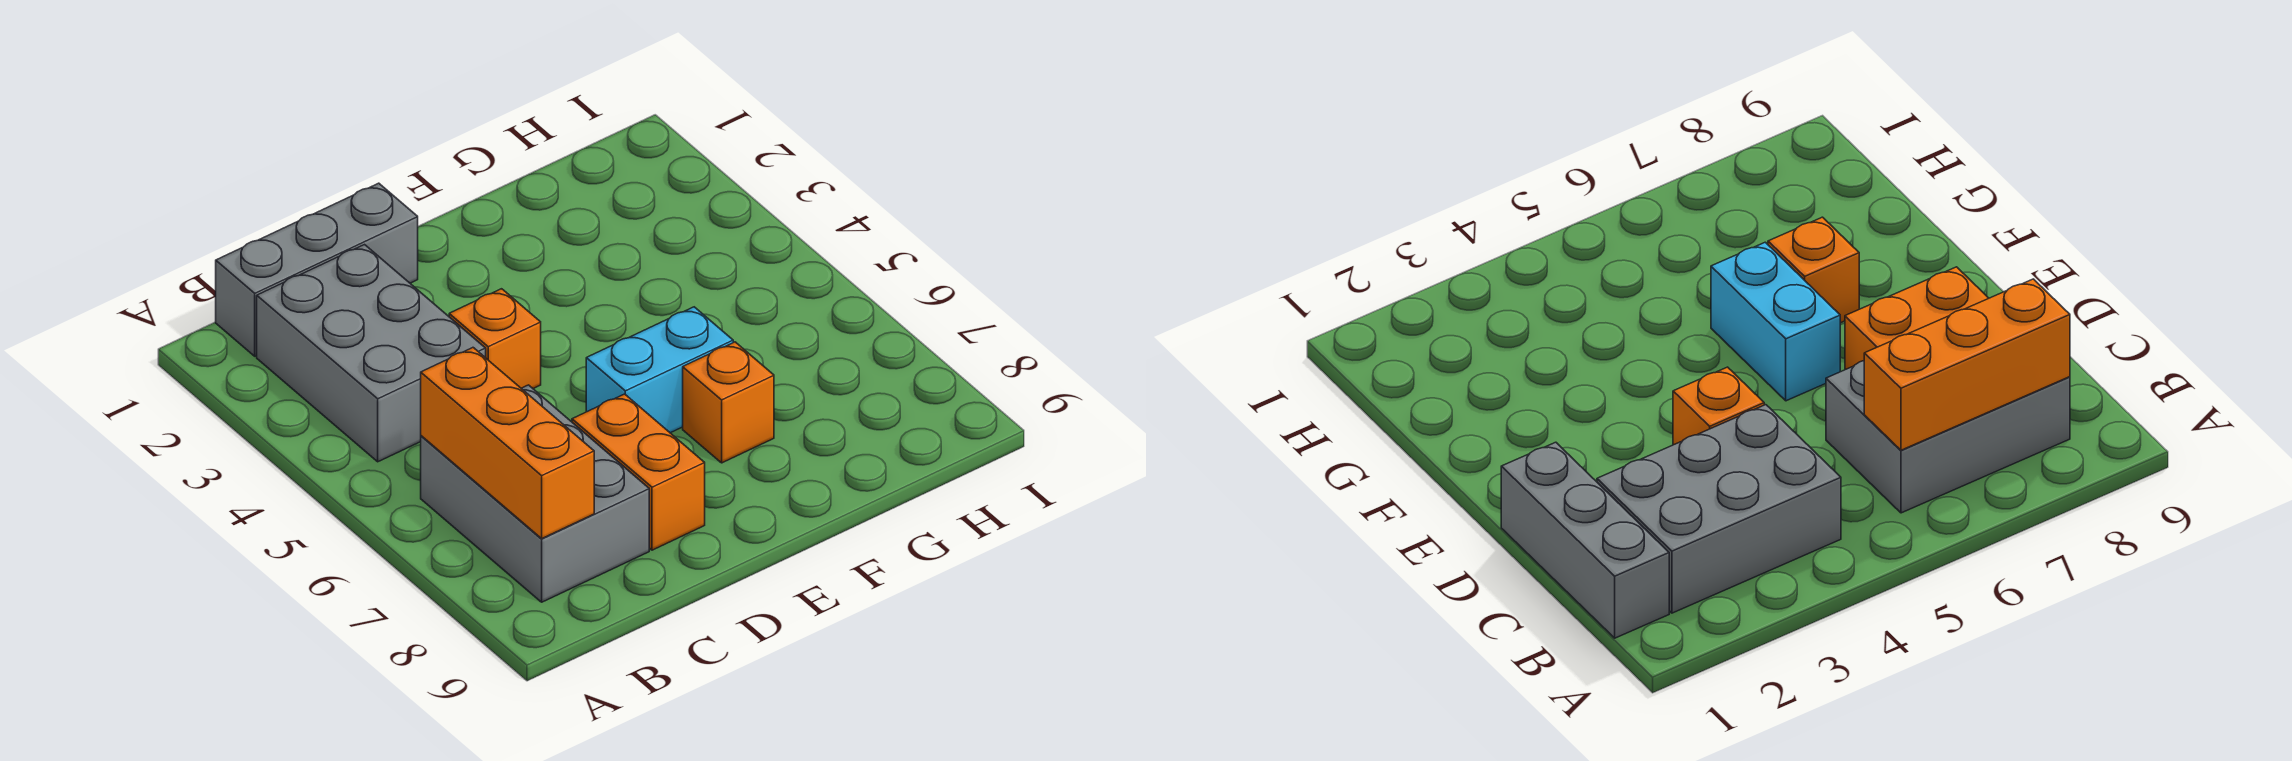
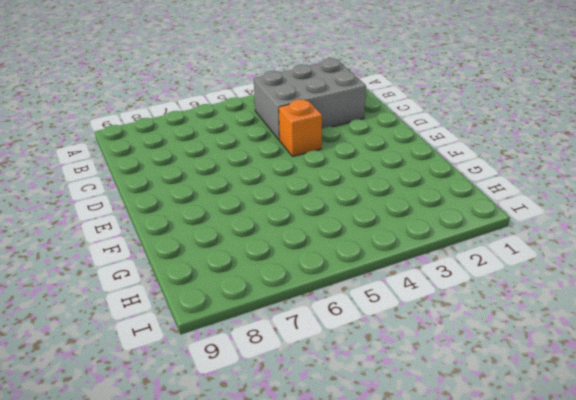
none -> grey 1x3 brick [216,183,418,356]
none -> grey 2x3 brick [421,385,649,602]

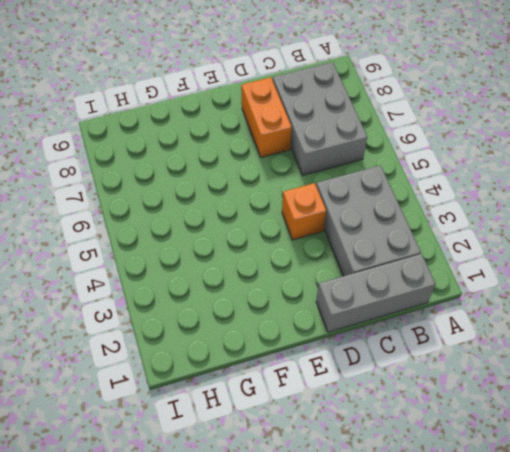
none -> cyan 1x2 brick [586,307,733,433]
none -> orange 1x1 brick [683,342,774,463]

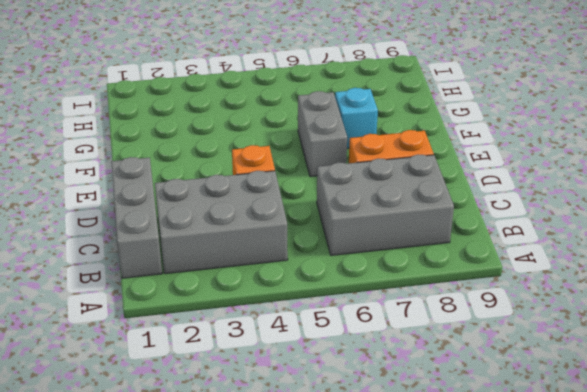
grey 1x2 brick [298,91,347,177] -> cyan 1x2 brick [586,307,733,433]
cyan 1x1 brick [335,88,378,148] -> orange 1x1 brick [683,342,774,463]
none -> orange 1x3 brick [421,348,594,538]

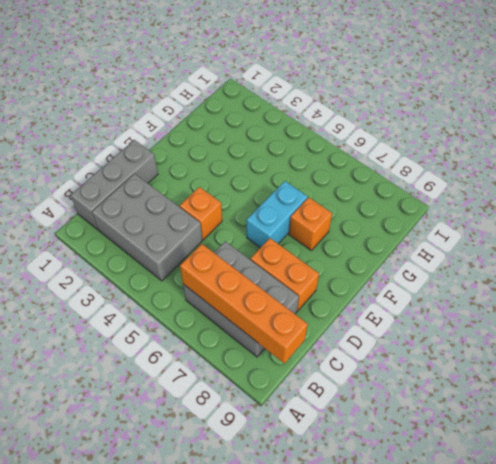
orange 1x4 brick [180,244,308,363] -> orange 1x3 brick [421,348,594,538]

